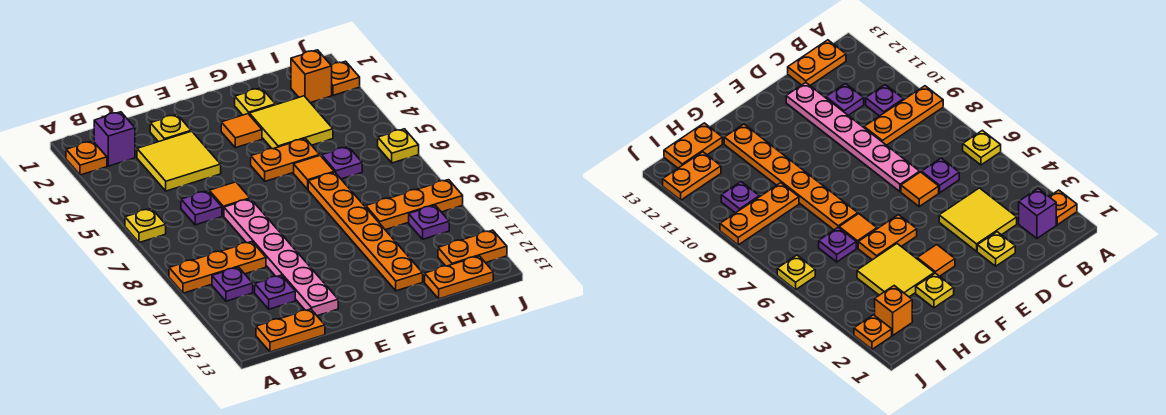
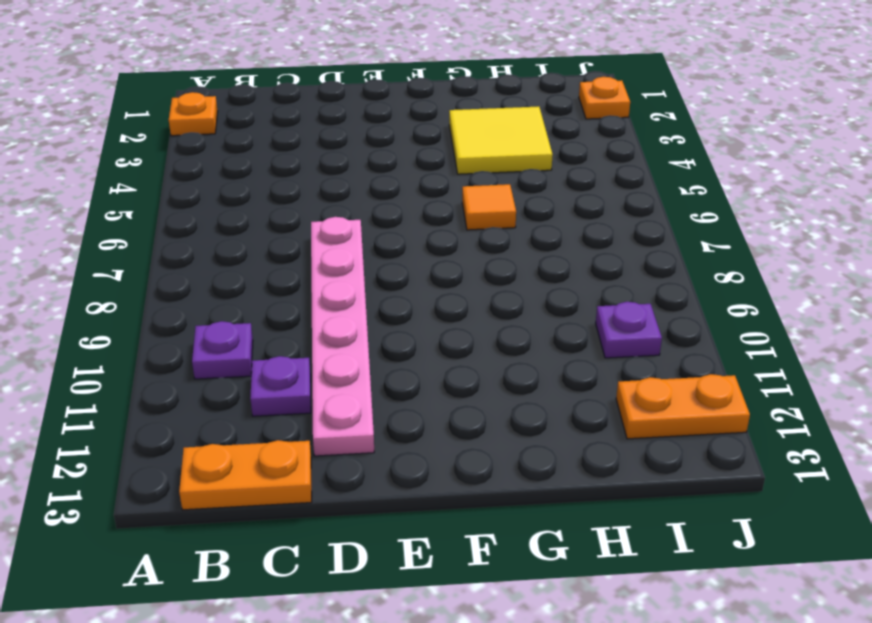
none -> yellow 1x1 plate [125,208,166,243]
none -> orange 1x3 plate [169,242,266,293]
none -> purple 1x1 brick [94,112,135,166]

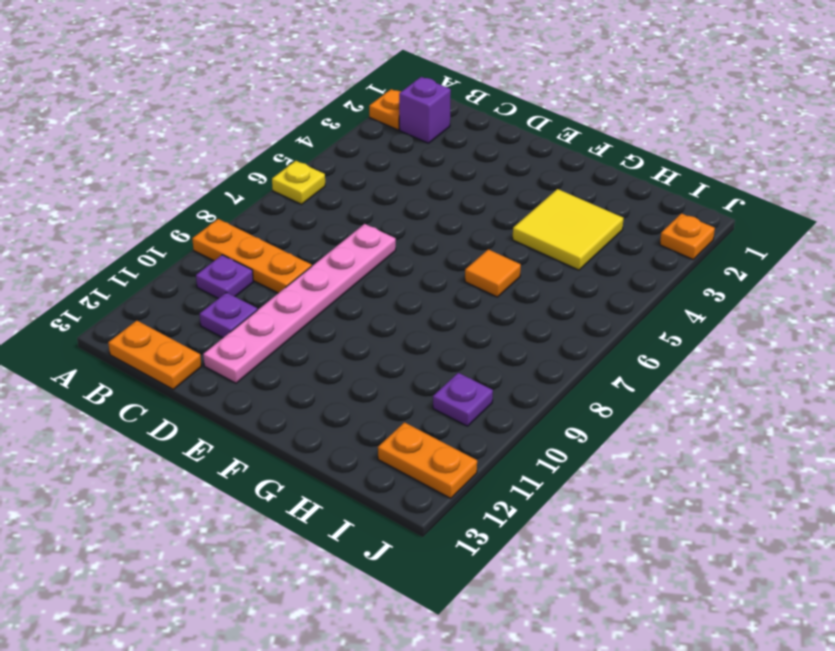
none -> yellow 2x2 tile [137,131,221,191]
none -> purple 1x1 plate [181,191,222,225]
none -> yellow 1x1 plate [150,115,191,142]

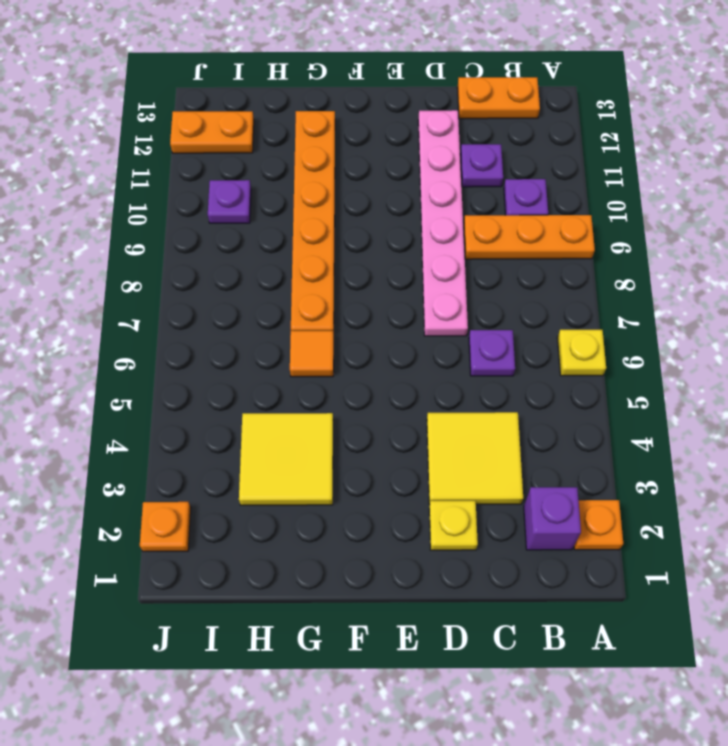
none -> orange 1x1 tile [209,182,250,216]
none -> orange 1x1 tile [221,114,262,148]
none -> orange 1x2 plate [251,139,320,181]

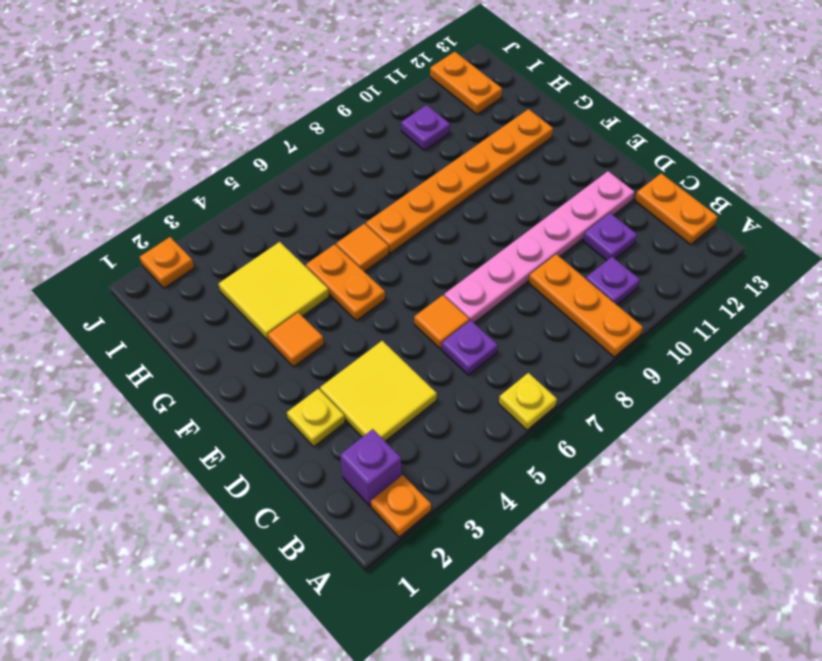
none -> yellow 1x1 plate [235,88,275,115]
none -> purple 1x1 plate [322,147,362,179]
none -> orange 1x3 plate [366,180,463,230]

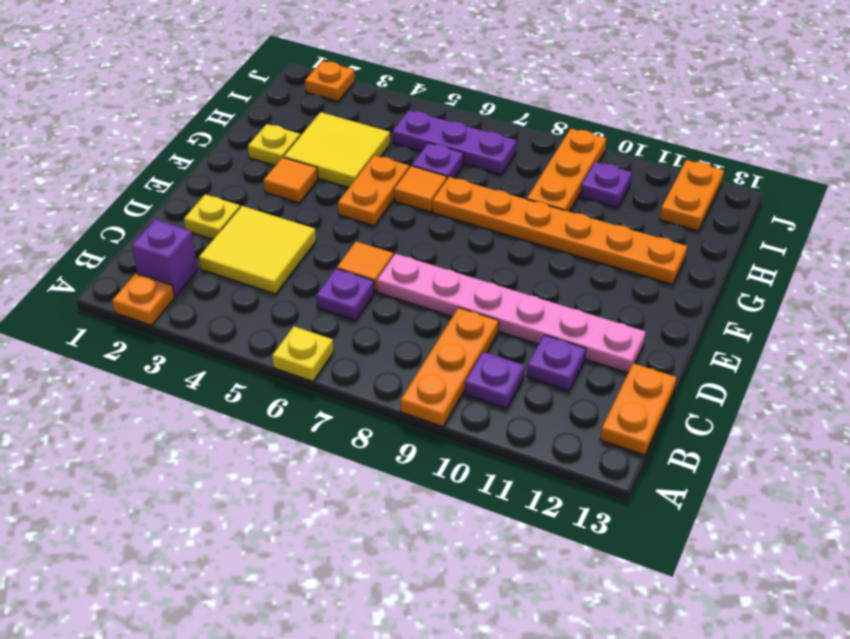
purple 1x3 plate [393,110,517,174] -> none
none -> orange 1x2 plate [425,256,493,299]
none -> orange 1x1 brick [291,50,332,103]
none -> yellow 1x1 plate [378,129,419,163]

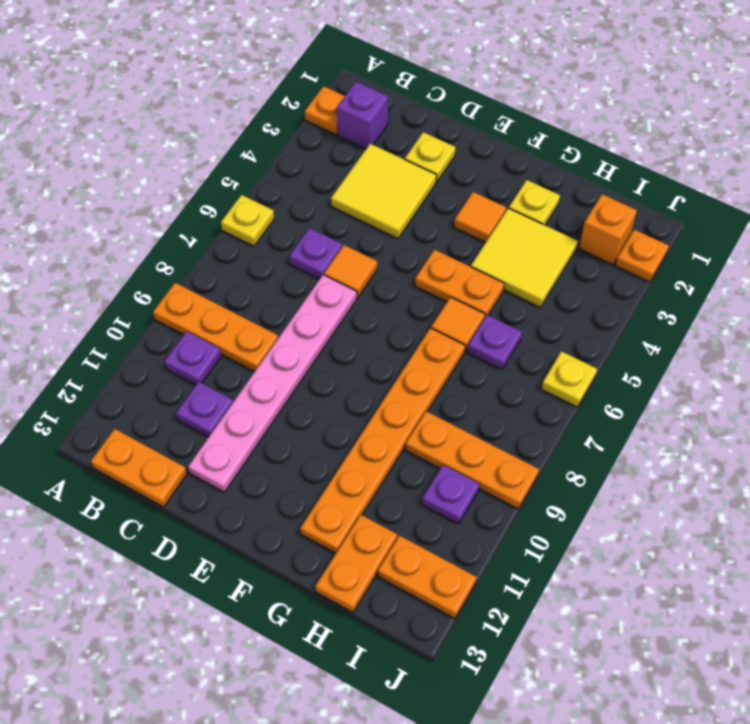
orange 1x2 plate [315,515,397,612] -> orange 1x2 plate turned to [425,256,493,299]

